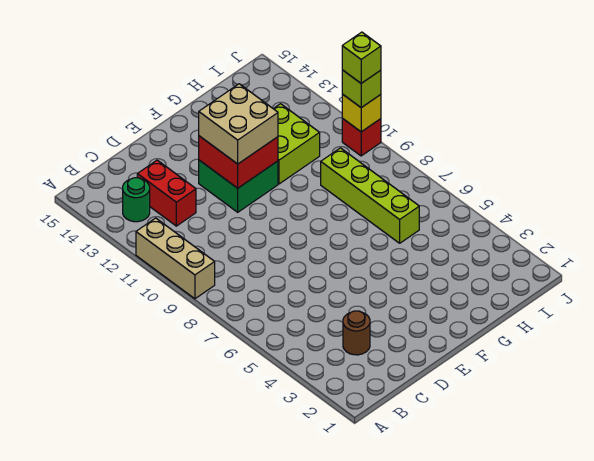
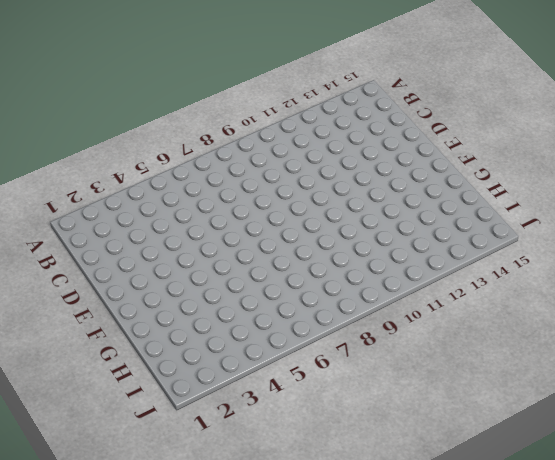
none -> tan 1x3 brick [136,218,215,299]
none -> green 1x1 round brick [123,178,150,222]
none -> brown 1x1 round brick [343,311,370,355]

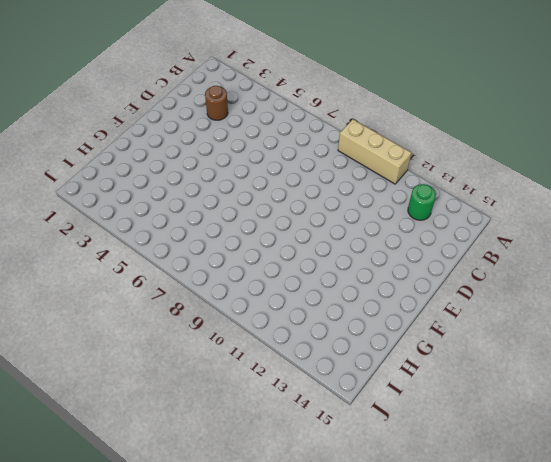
none -> red 1x2 brick [137,160,196,226]
none -> green 2x2 brick [199,160,278,212]
none -> lime 2x2 brick [273,104,320,184]

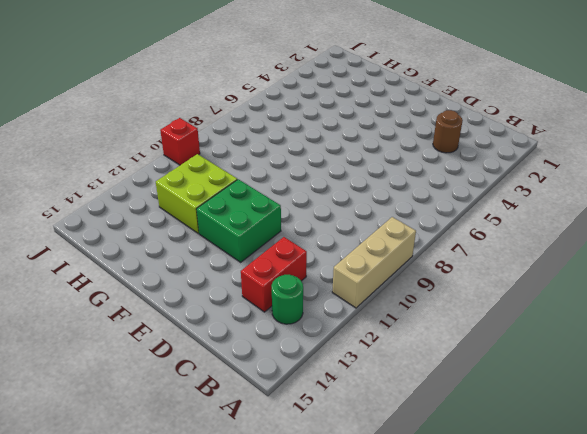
none -> lime 1x4 brick [321,148,419,243]
none -> red 2x2 brick [199,136,278,188]
none -> yellow 1x1 brick [342,94,381,132]

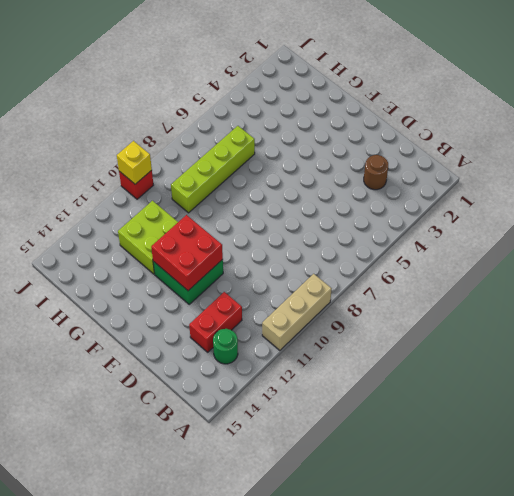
none -> tan 2x2 brick [199,84,278,164]
none -> lime 1x1 brick [342,70,381,108]
none -> lime 1x1 brick [342,32,381,83]

